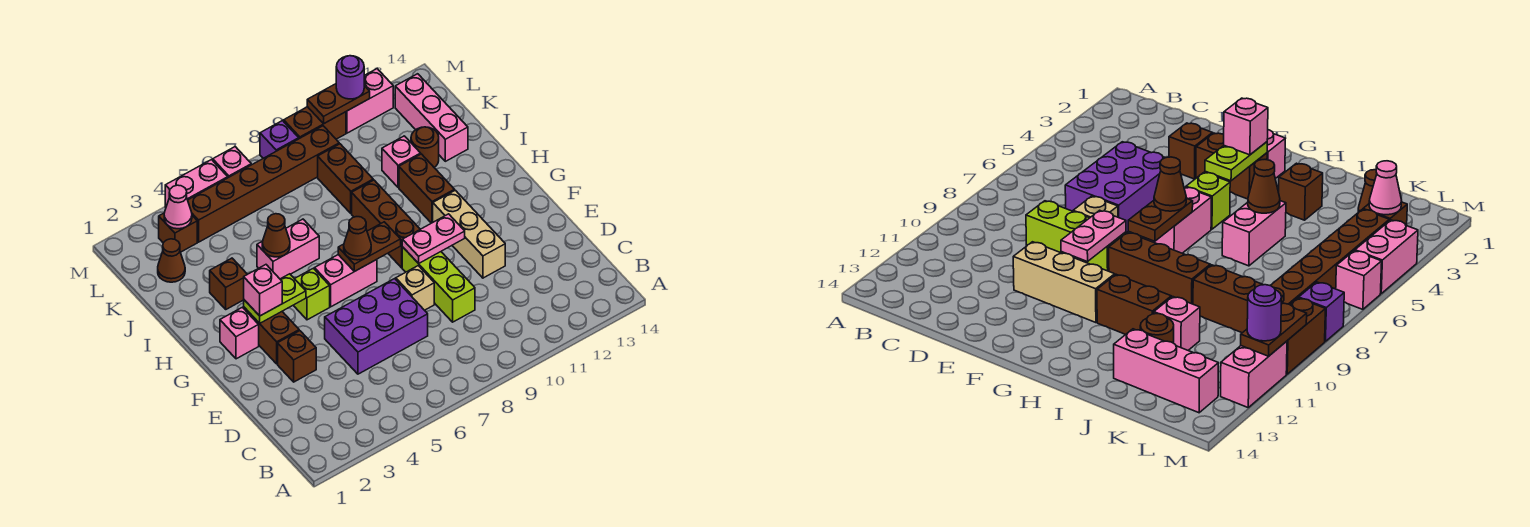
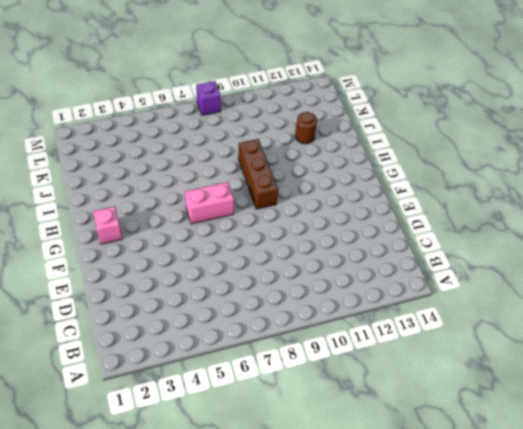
none -> purple 2x3 brick [325,279,428,374]
none -> lime 1x3 brick [402,247,475,322]
none -> brown 1x1 brick [278,331,316,382]
none -> tan 1x1 brick [396,266,434,310]

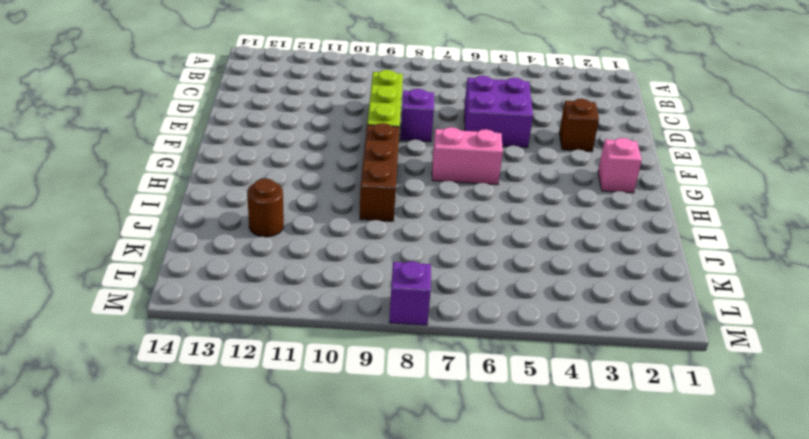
purple 2x2 brick [464,76,533,148] -> purple 2x3 brick [325,279,428,374]
purple 1x1 brick [400,89,434,142] -> tan 1x1 brick [396,266,434,310]
none -> tan 1x3 brick [433,190,505,278]
none -> brown 1x2 brick [244,307,299,364]
none -> lime 1x1 brick [293,268,330,320]
none -> brown 1x2 brick [399,154,455,223]

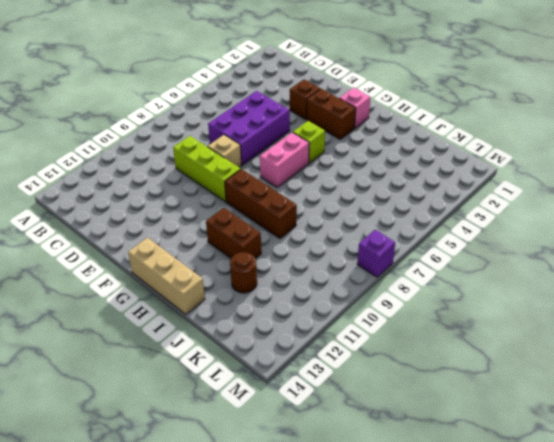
tan 1x3 brick [128,238,205,314] -> tan 1x3 brick moved to [433,190,505,278]
none -> brown 1x1 brick [210,258,247,309]
none -> pink 1x2 brick [257,219,319,279]
none -> brown 1x2 brick [318,144,373,213]
none -> pink 1x1 brick [382,136,421,187]

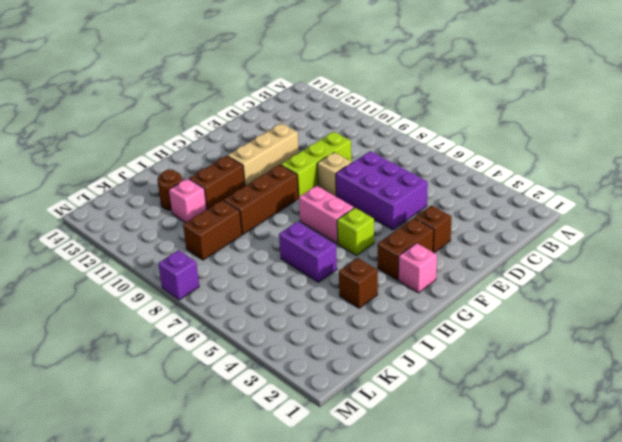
purple 1x2 brick [279,222,337,282] -> pink 1x2 brick [257,219,319,279]
none -> pink 1x3 brick [395,74,468,161]
none -> brown 1x1 cone [158,239,185,282]
none -> brown 1x1 brick [159,213,197,252]
none -> brown 1x6 brick [188,126,339,242]

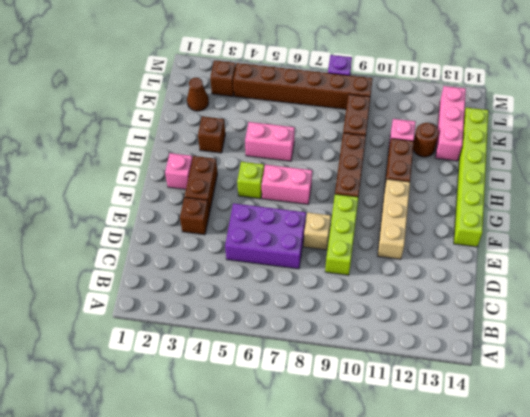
lime 1x6 brick [454,108,488,247] -> none
none -> pink 1x2 brick [165,160,228,207]
none -> pink 1x1 brick [213,147,251,178]
none -> brown 1x2 brick [284,107,346,139]
none -> pink 1x2 brick [346,69,393,133]

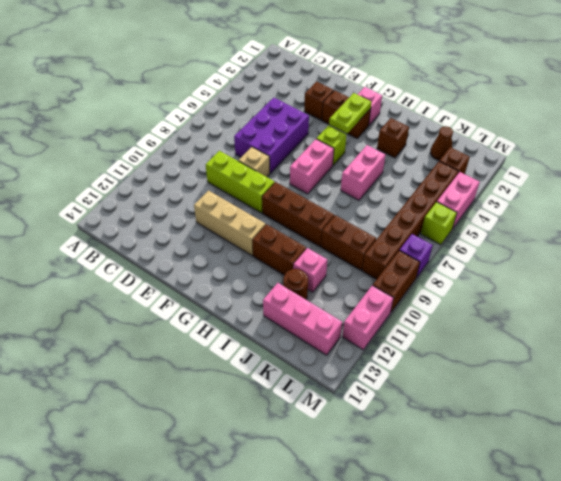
lime 1x1 brick [421,202,457,245] -> pink 1x1 brick [213,147,251,178]
none -> pink 1x2 plate [402,214,465,264]
none -> brown 1x2 plate [338,222,401,272]
none -> brown 1x1 cone [262,214,290,257]
none -> pink 1x1 cone [164,185,192,229]

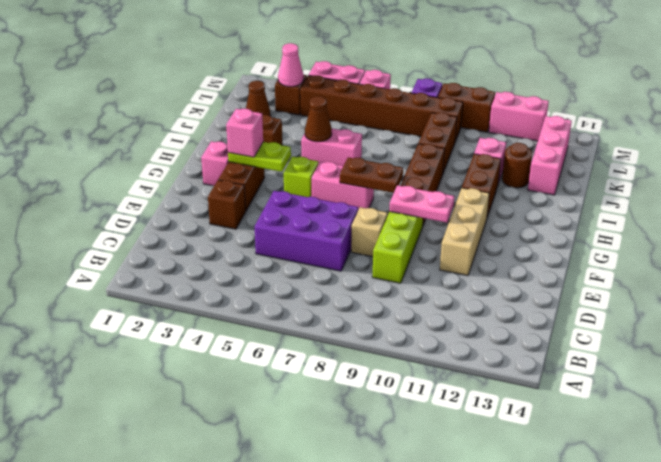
none -> brown 1x2 plate [307,84,370,124]
none -> brown 1x1 cone [344,217,371,260]
none -> purple 1x1 round brick [336,56,364,99]

